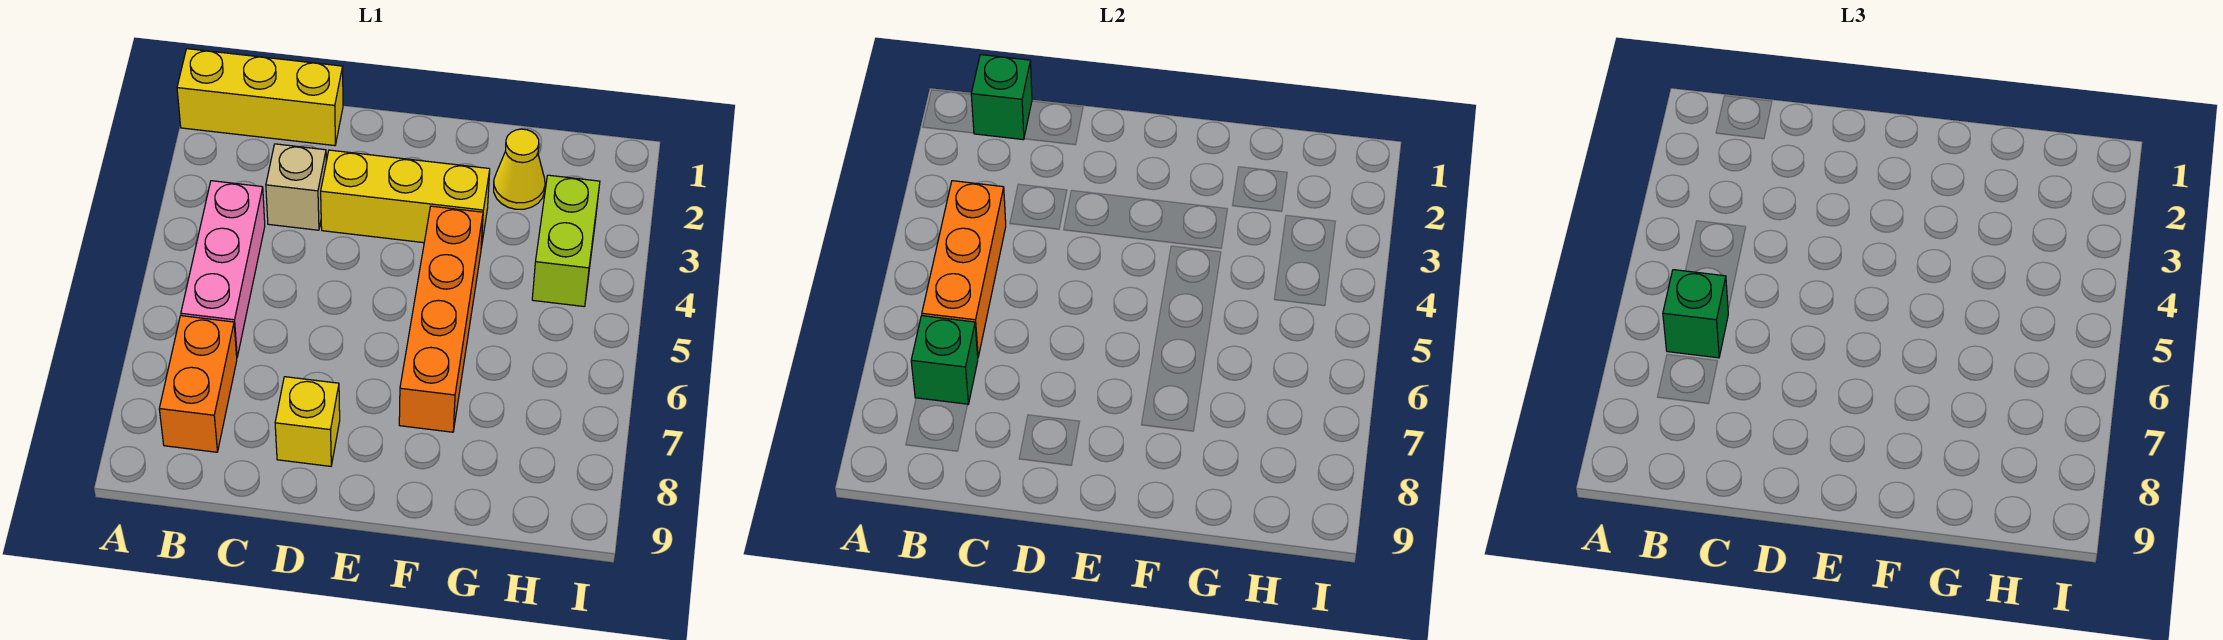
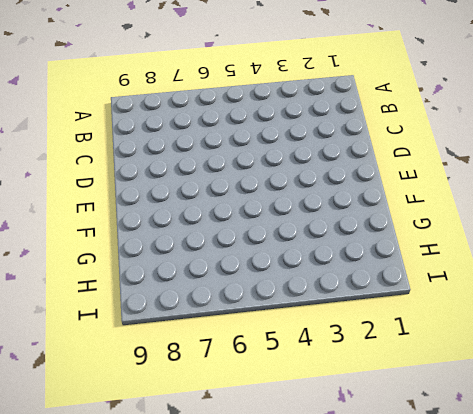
none -> yellow 1x3 brick [177,49,343,146]
none -> pink 1x3 brick [181,181,265,357]
none -> orange 1x2 brick [159,316,237,452]

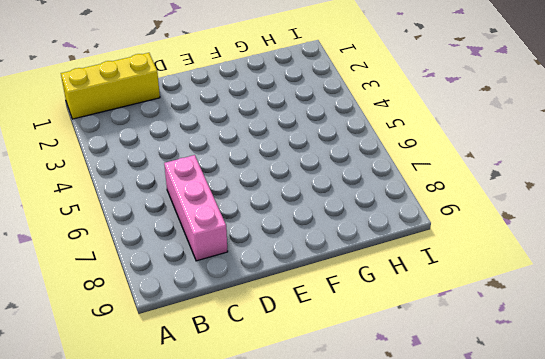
pink 1x3 brick [164,155,228,261] -> pink 1x3 brick moved to [181,181,265,357]
none -> orange 1x2 brick [159,316,237,452]
none -> tan 1x1 brick [266,144,326,230]
none -> yellow 1x3 brick [321,150,490,248]

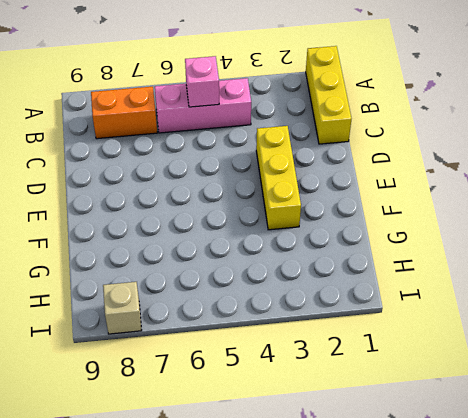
pink 1x1 brick [185,56,219,107] -> orange 1x3 brick [922,181,1006,357]
tan 1x1 brick [103,282,142,334] -> tan 1x1 brick moved to [266,144,326,230]
none -> yellow 1x1 brick [275,377,340,466]
none -> orange 1x4 brick [399,206,483,432]
none -> yellow 1x1 cone [494,129,545,209]

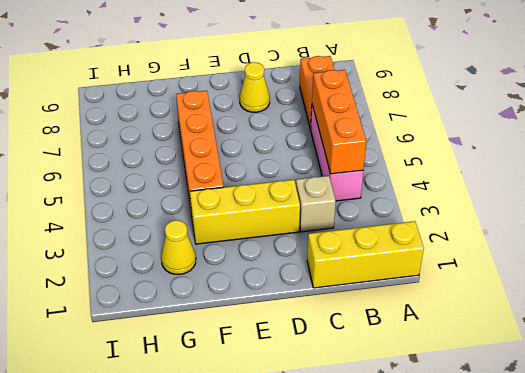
yellow 1x1 cone [240,62,270,112] -> yellow 1x1 brick [275,377,340,466]
none -> lime 1x2 brick [532,175,600,307]
none -> green 1x1 brick [971,55,1032,140]
none -> green 1x1 brick [911,316,978,404]

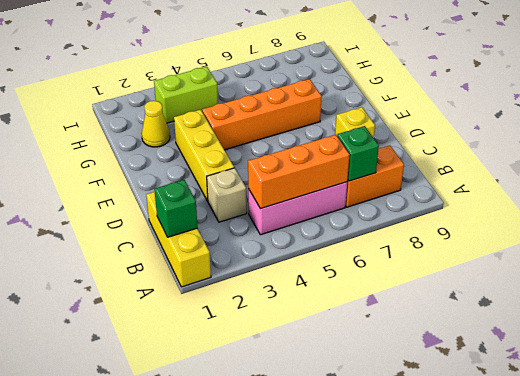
none -> green 1x1 brick [1663,270,1728,358]

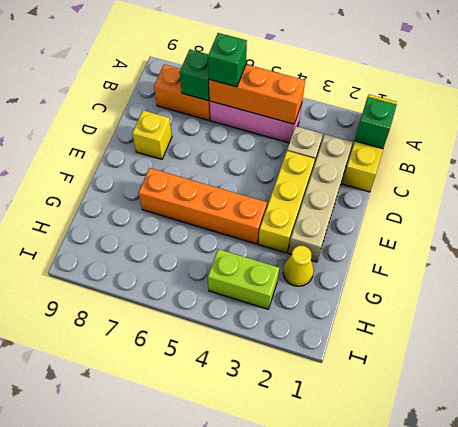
tan 1x4 brick [288,134,353,262] -> none

